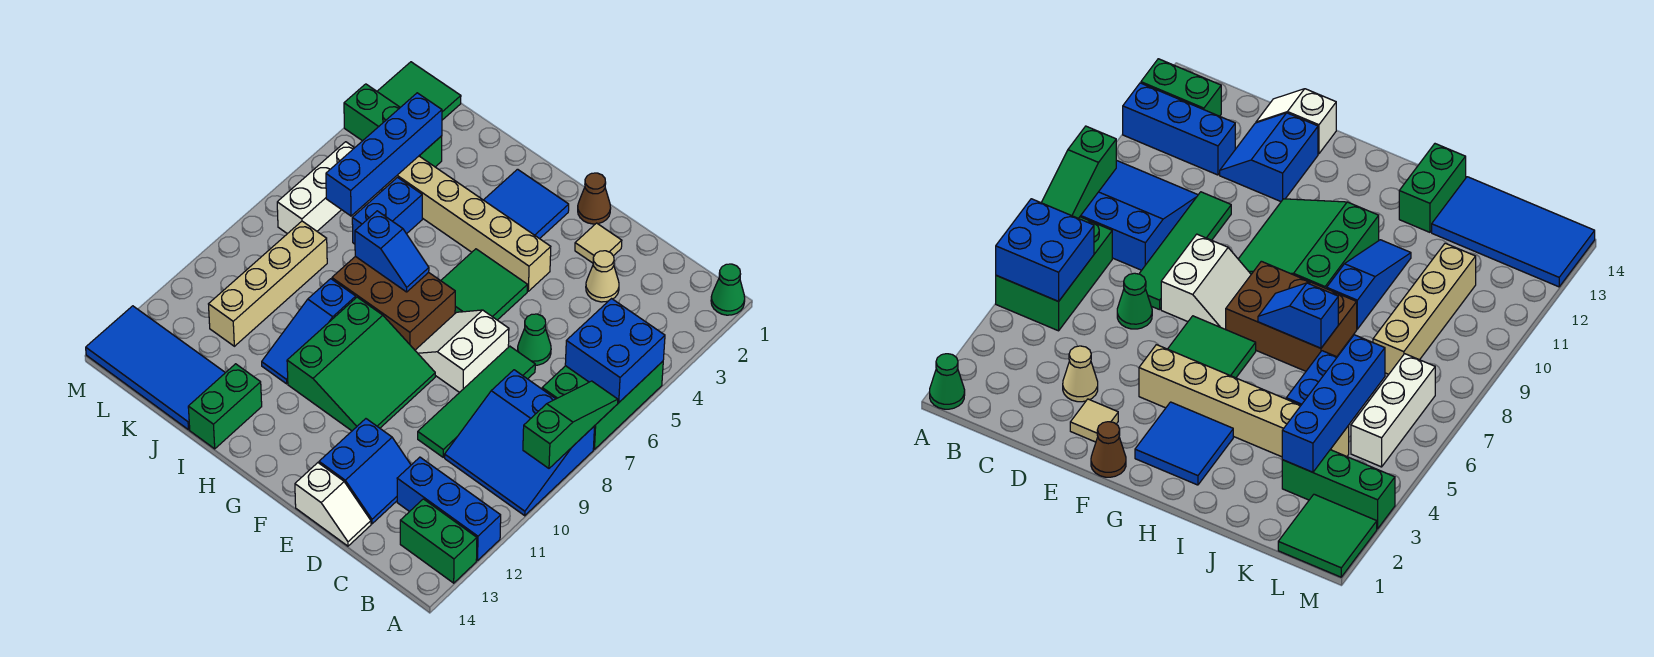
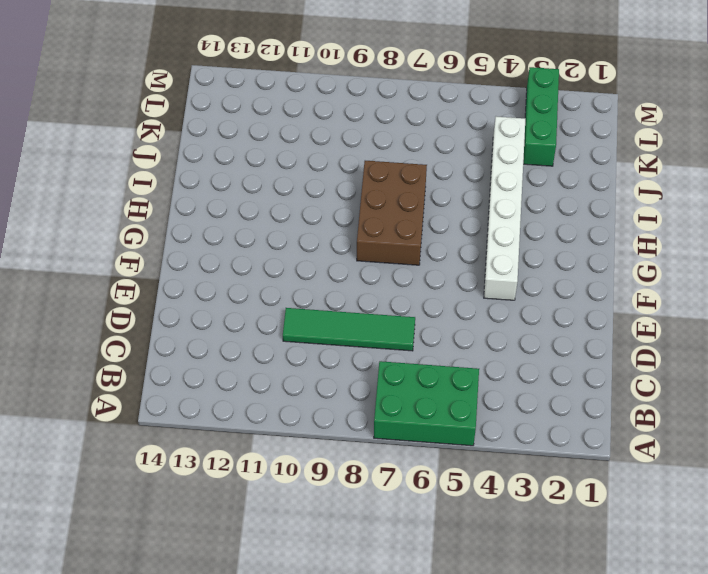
white 1x6 brick [484,116,526,300] -> tan 1x6 brick [381,156,551,291]
none -> green 1x1 cone [711,264,745,315]
none -> blue 3x3 slope [445,370,595,516]
none -> blue 1x3 brick [397,457,501,560]
none -> green 1x2 brick [400,499,477,583]

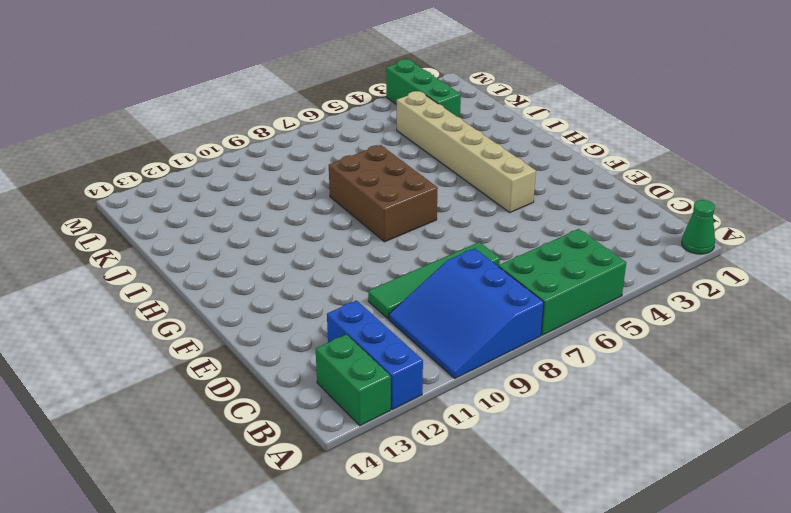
none -> tan 1x1 cone [586,251,619,302]
none -> green 1x1 cone [518,314,551,365]
none -> blue 2x2 slope [319,419,411,524]
none -> white 1x2 slope [295,463,371,546]

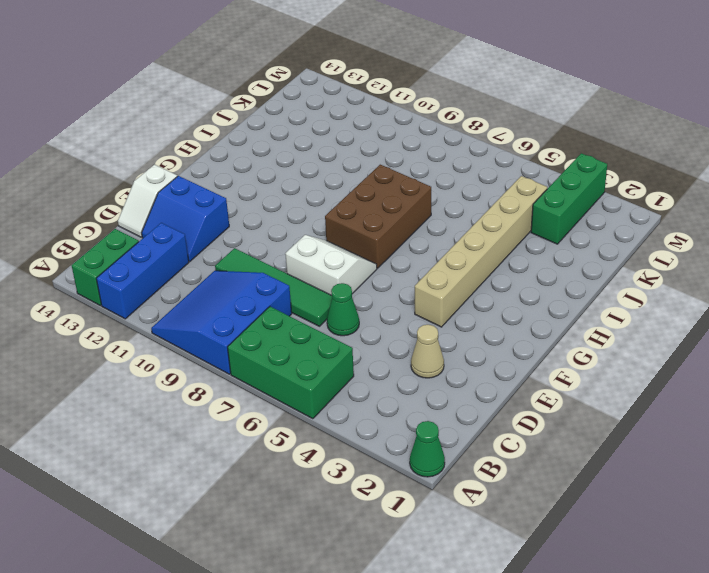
none -> tan 1x1 tile [575,223,622,263]
none -> brown 1x1 cone [578,173,611,224]
none -> green 2x2 tile [441,249,528,320]
none -> green 3x3 slope [287,297,435,431]

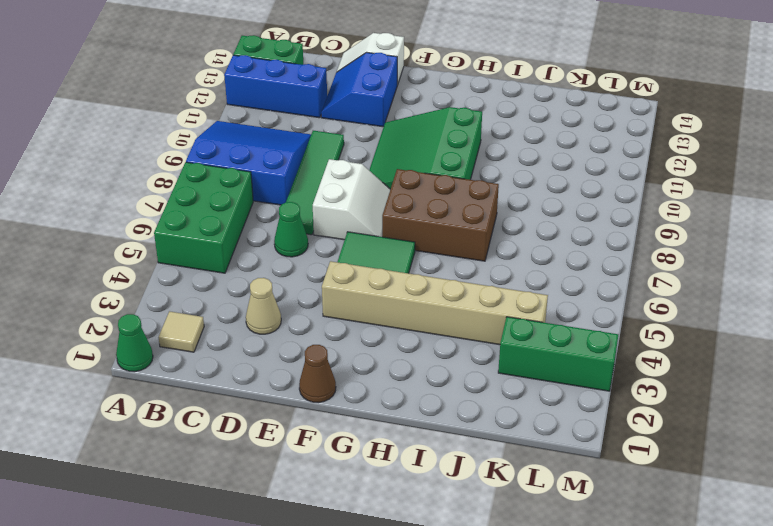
tan 1x1 tile [159,311,204,352] -> tan 1x1 tile moved to [575,223,622,263]
none -> blue 2x2 tile [484,169,569,239]
none -> blue 1x3 slope [262,279,356,384]
none -> green 1x2 brick [188,364,262,449]
none -> blue 1x2 brick [352,178,422,244]

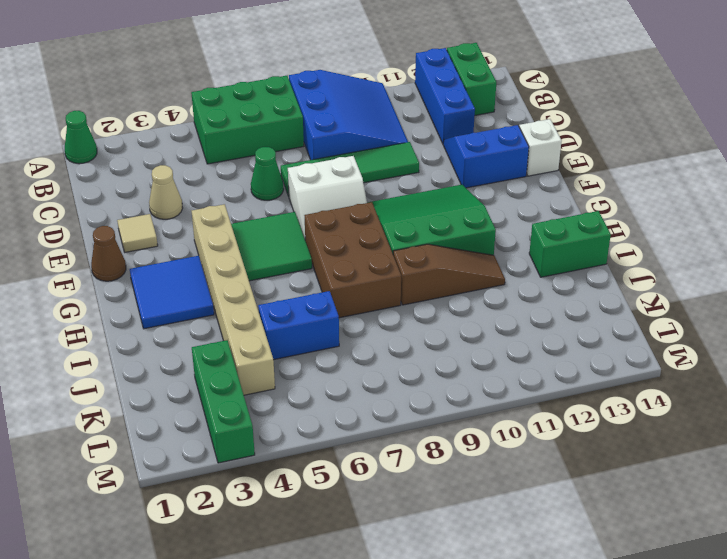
brown 1x3 slope [393,244,505,305] -> blue 1x3 slope [262,279,356,384]
none -> blue 2x4 tile [86,306,225,430]
none -> tan 1x4 brick [209,221,327,346]
none -> green 2x2 tile [377,62,461,120]
none -> white 1x3 brick [277,142,354,234]

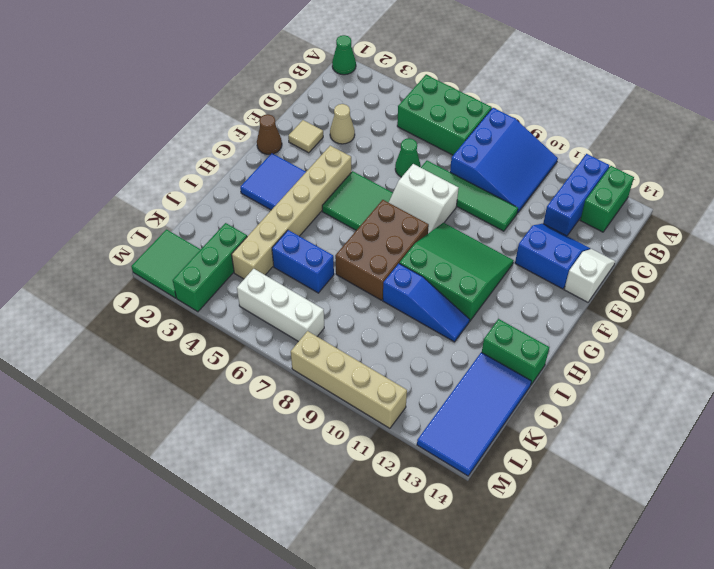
tan 1x4 brick [291,331,407,428] -> tan 1x4 brick moved to [209,221,327,346]
none -> blue 2x2 brick [565,299,665,402]
none -> green 1x3 slope [523,381,618,468]
none -> blue 1x2 slope [355,211,429,292]
none -> blue 1x4 brick [326,93,442,216]

